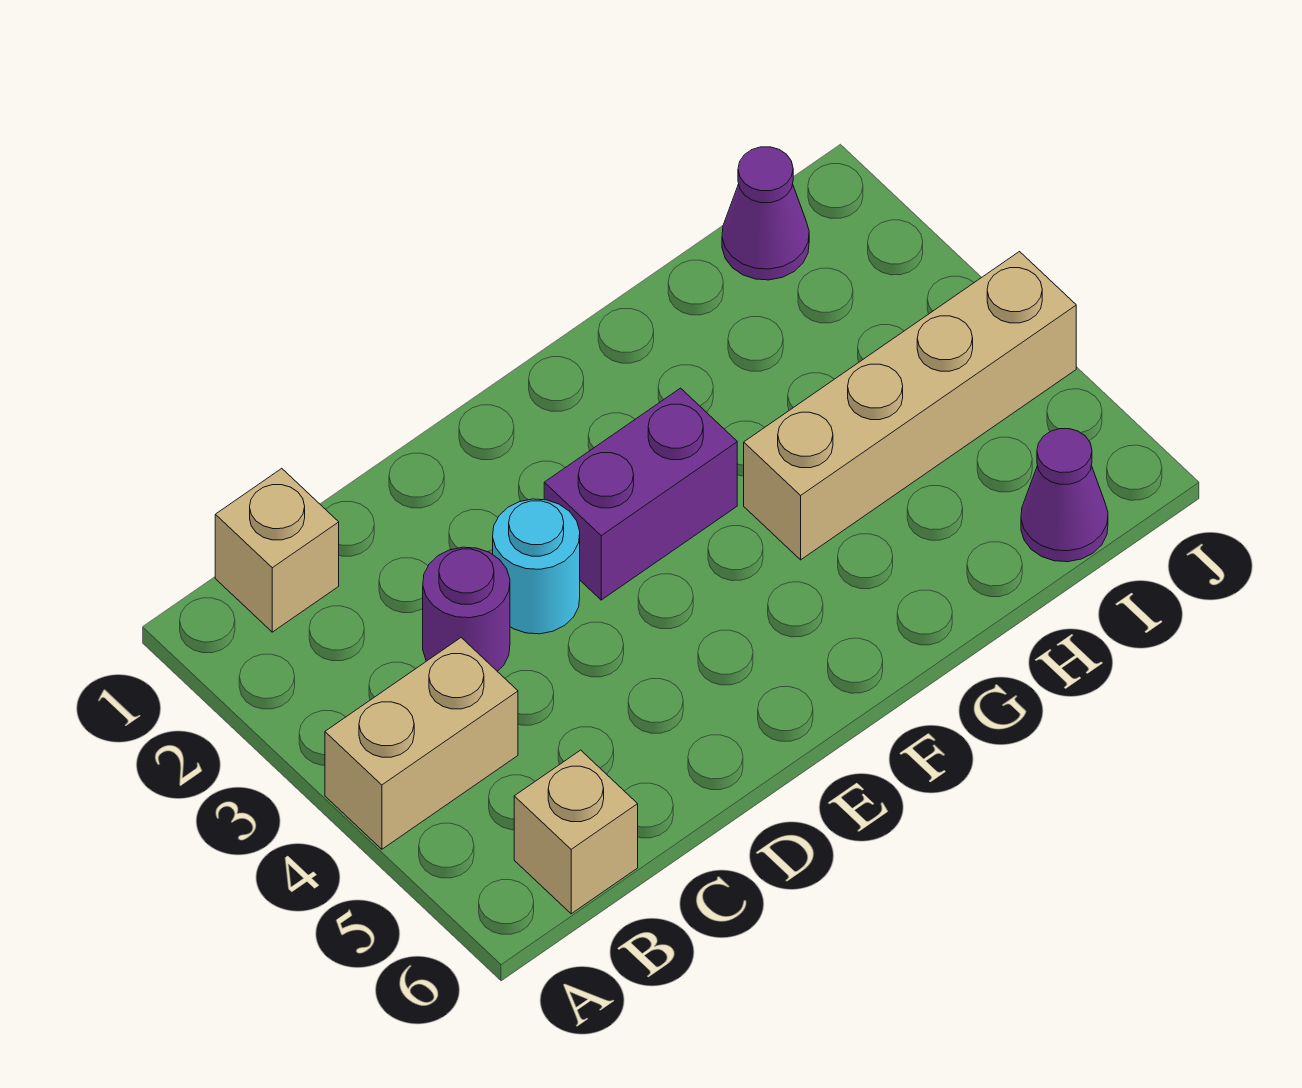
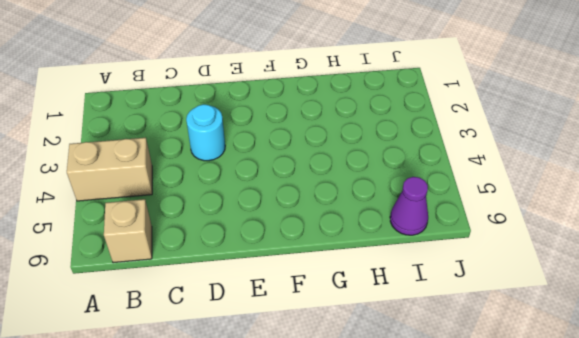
none -> tan 1x1 brick [215,469,339,632]
none -> purple 1x1 round brick [423,547,510,671]

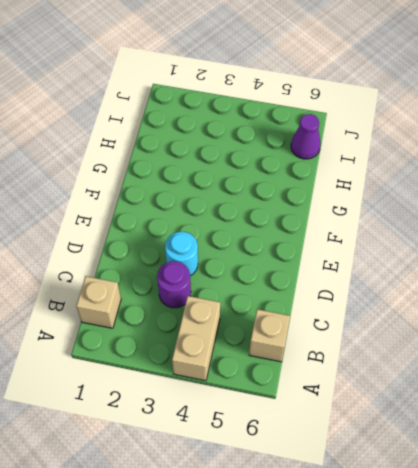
none -> purple 1x2 brick [544,388,737,600]
none -> tan 1x4 brick [744,252,1076,560]

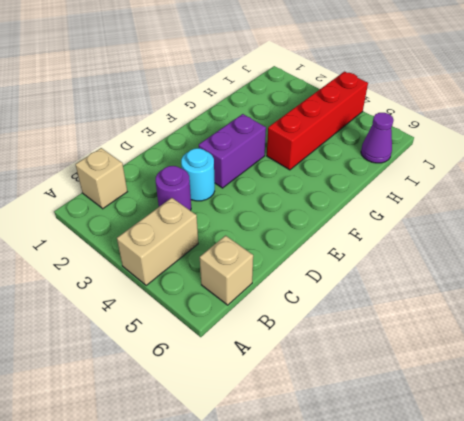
red 1x4 brick [267,72,368,170] -> tan 1x4 brick [744,252,1076,560]
none -> purple 1x1 cone [722,147,809,280]

